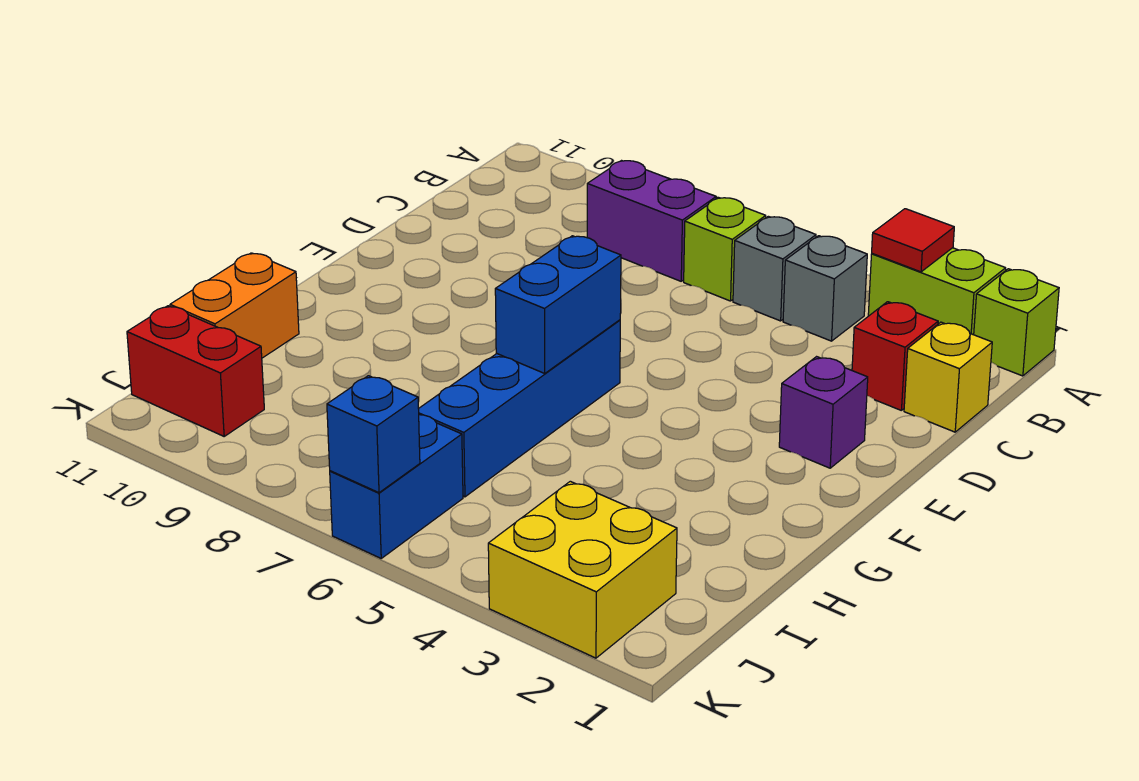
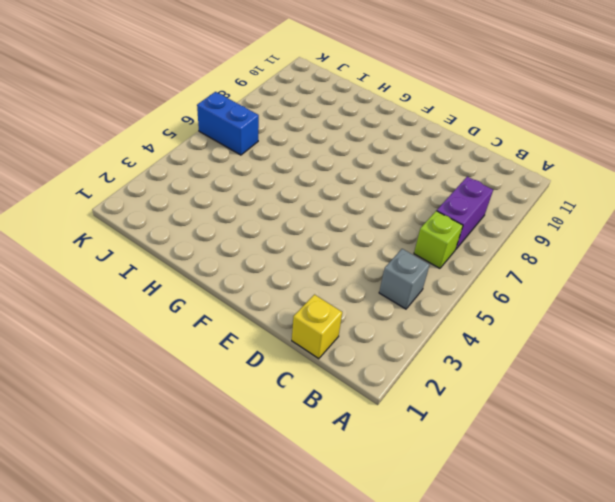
none -> lime 1x1 brick [974,269,1059,376]
none -> lime 1x2 brick [868,248,1006,335]
none -> grey 1x1 brick [733,216,816,321]

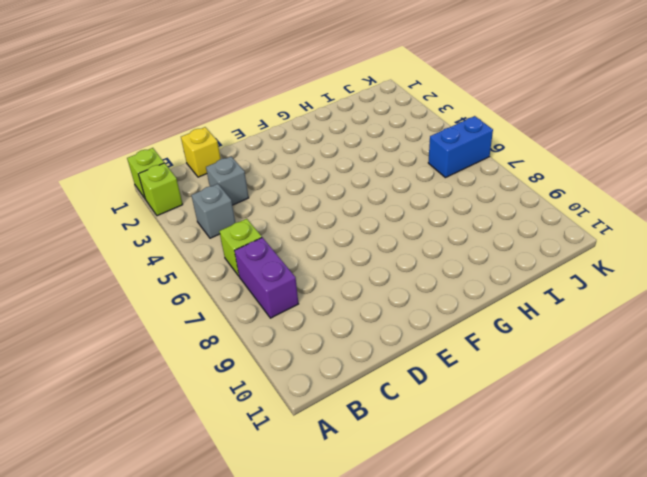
lime 1x1 brick [139,163,183,216] -> lime 1x2 brick [868,248,1006,335]
grey 1x1 brick [206,157,249,205] -> grey 1x1 brick moved to [733,216,816,321]
none -> red 1x1 brick [852,302,938,410]
none -> purple 1x1 brick [779,357,868,468]
none -> blue 1x4 brick [419,320,620,497]

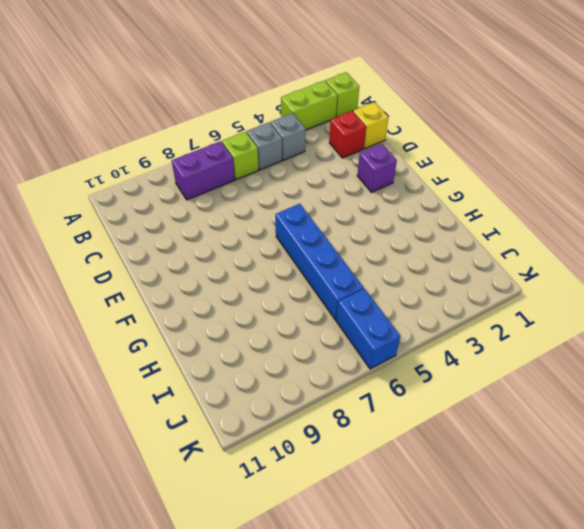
none -> orange 1x2 brick [170,253,299,358]
none -> yellow 2x2 brick [488,481,677,658]
none -> red 1x2 brick [127,306,264,436]

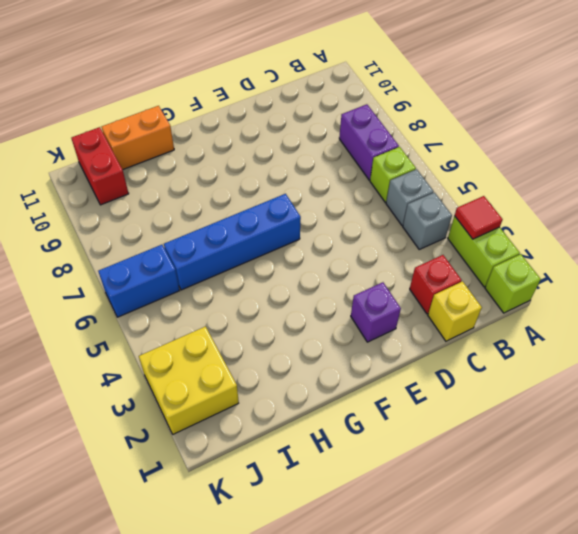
none -> blue 1x2 brick [495,236,621,373]
none -> blue 1x1 brick [327,376,420,493]

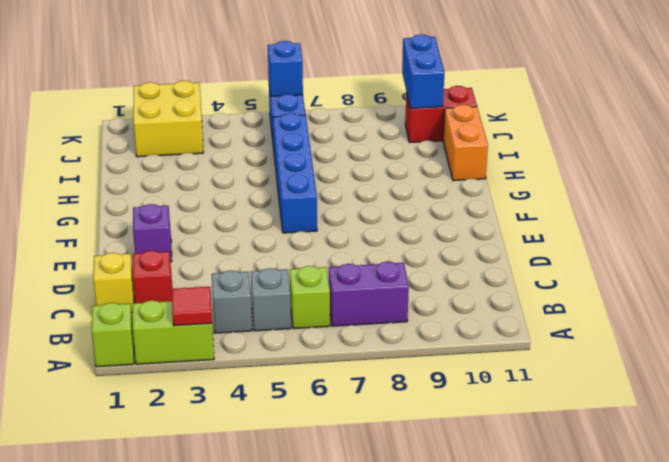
blue 1x2 brick [402,34,444,109] -> blue 1x2 brick moved to [495,236,621,373]

